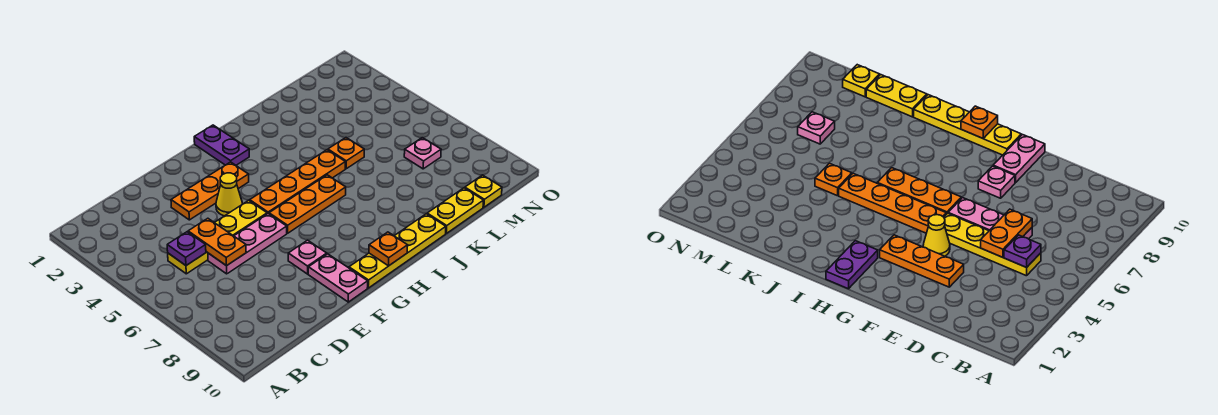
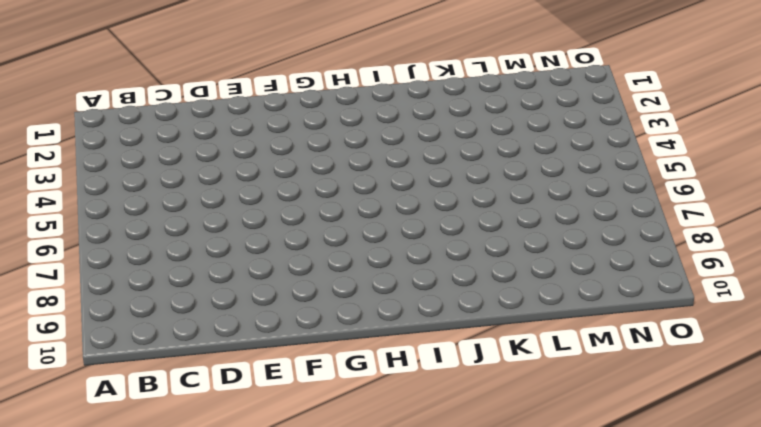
none -> yellow 1x4 plate [168,200,267,274]
none -> pink 1x3 plate [208,214,287,274]
none -> orange 1x3 plate [171,162,249,220]

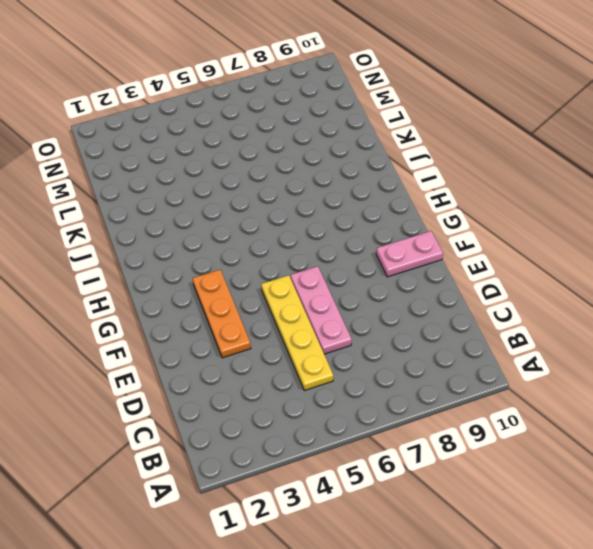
none -> yellow 1x1 cone [216,173,242,216]
none -> pink 1x1 plate [288,240,327,274]
none -> orange 1x4 plate [250,150,345,214]

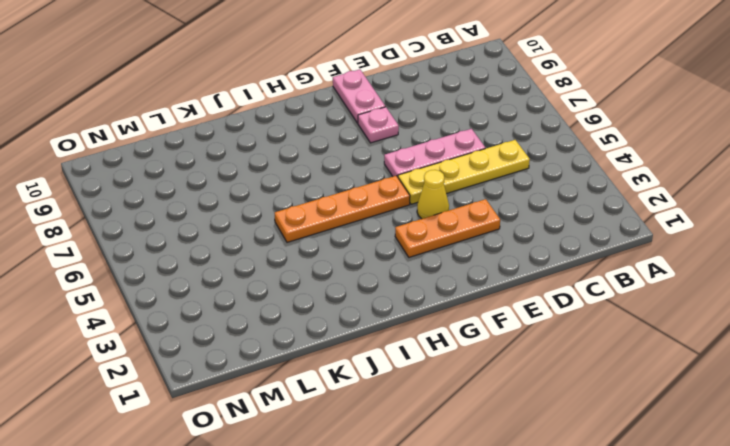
none -> orange 1x3 plate [269,175,346,233]
none -> yellow 1x4 plate [349,214,446,288]
none -> purple 1x2 plate [194,125,249,165]

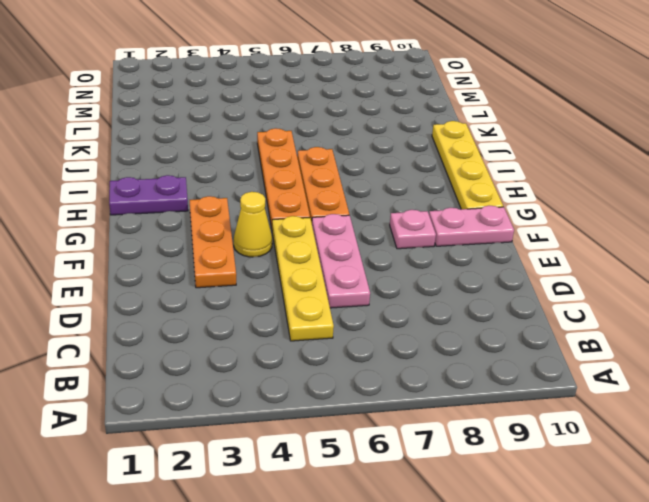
none -> orange 1x1 plate [328,138,364,169]
none -> yellow 1x2 plate [427,188,484,233]
none -> pink 1x1 plate [404,138,441,169]

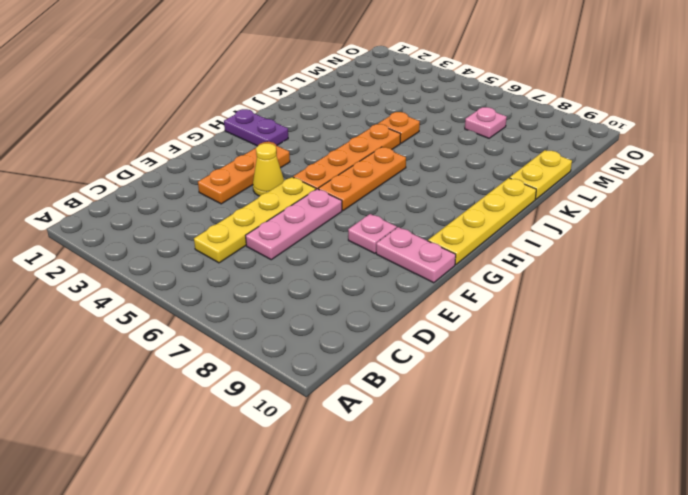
none -> yellow 1x1 plate [465,175,502,207]
none -> purple 1x1 plate [167,232,206,265]
none -> orange 1x2 plate [188,218,246,266]

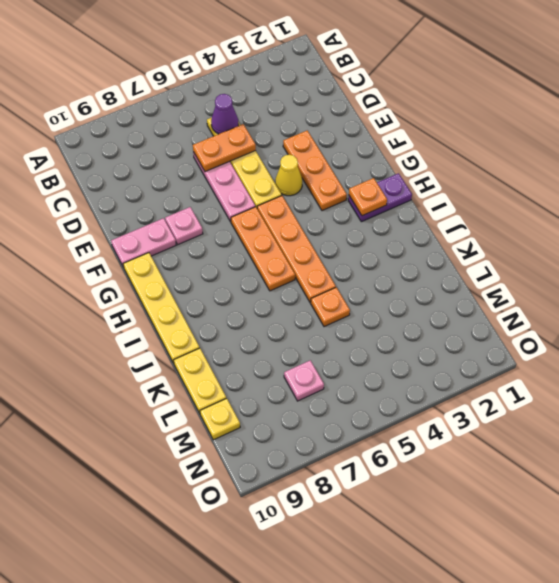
purple 1x1 cone [211,94,238,134] -> purple 1x1 plate [167,232,206,265]
orange 1x1 plate [349,178,387,216] -> orange 1x1 plate moved to [369,232,408,266]

